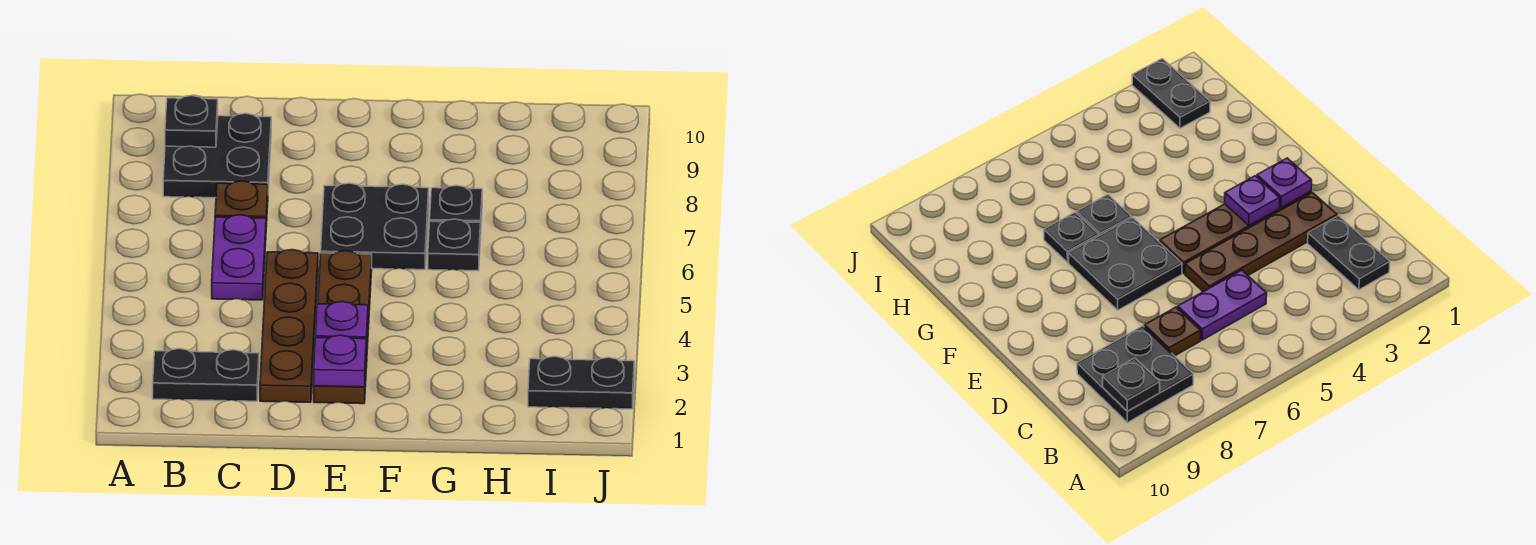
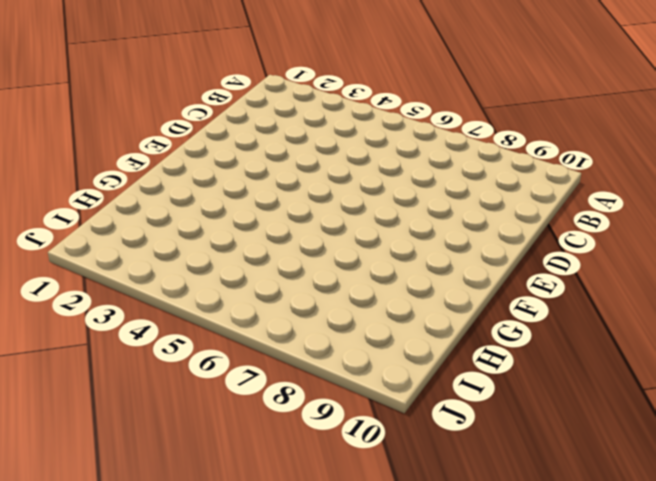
none -> black 1x2 plate [153,349,259,401]
none -> black 2x2 plate [163,113,271,198]
none -> purple 1x2 plate [212,215,266,300]

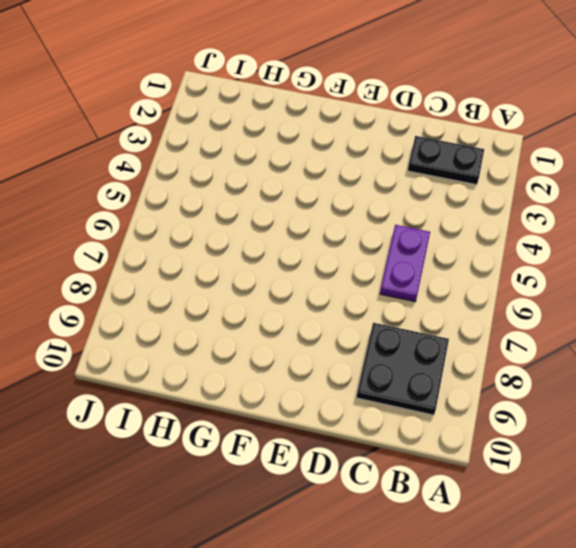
none -> brown 1x1 plate [215,181,268,227]
none -> brown 1x4 plate [260,250,318,402]
none -> brown 1x4 plate [314,251,372,404]

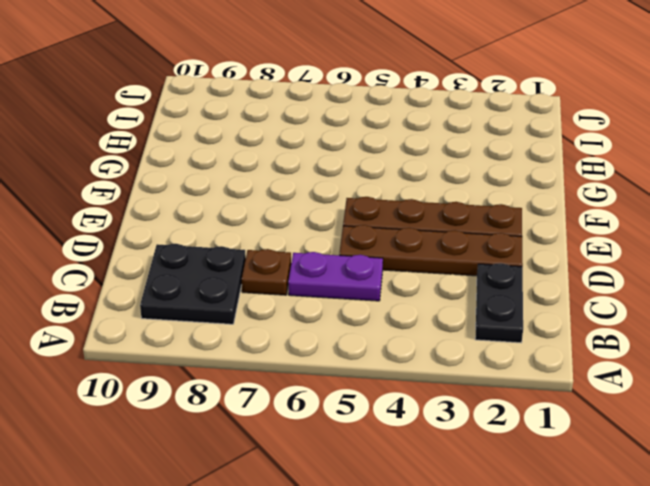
none -> black 2x2 plate [321,183,429,270]
none -> black 1x1 plate [428,219,481,271]
none -> black 1x1 plate [430,185,482,223]

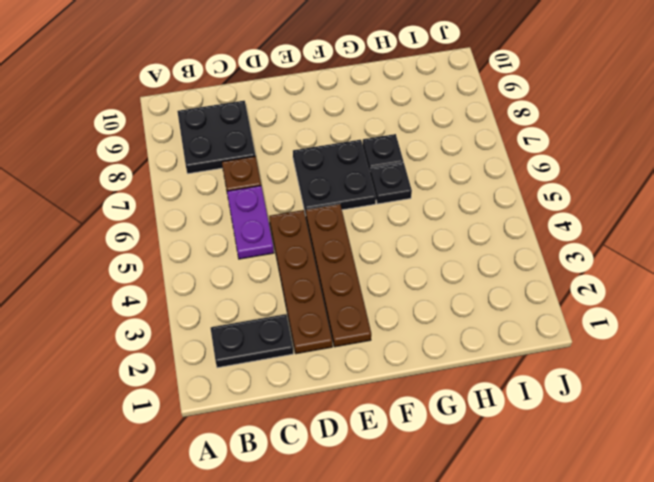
none -> black 1x2 plate [528,356,634,409]
none -> black 1x1 plate [165,96,218,147]
none -> purple 1x1 plate [314,335,366,387]

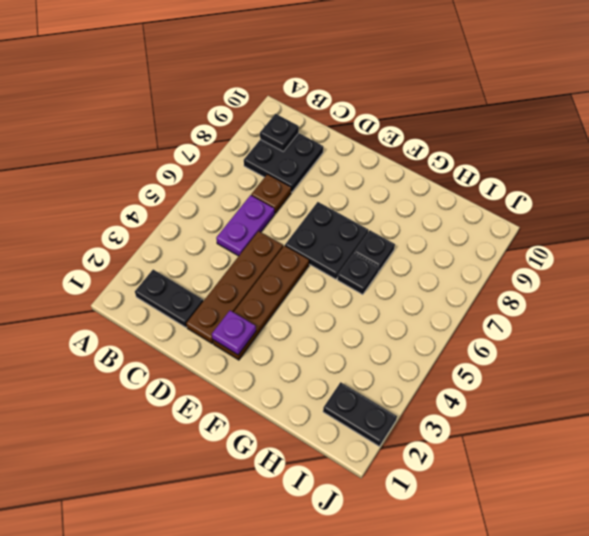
none -> purple 1x1 plate [315,302,368,351]

